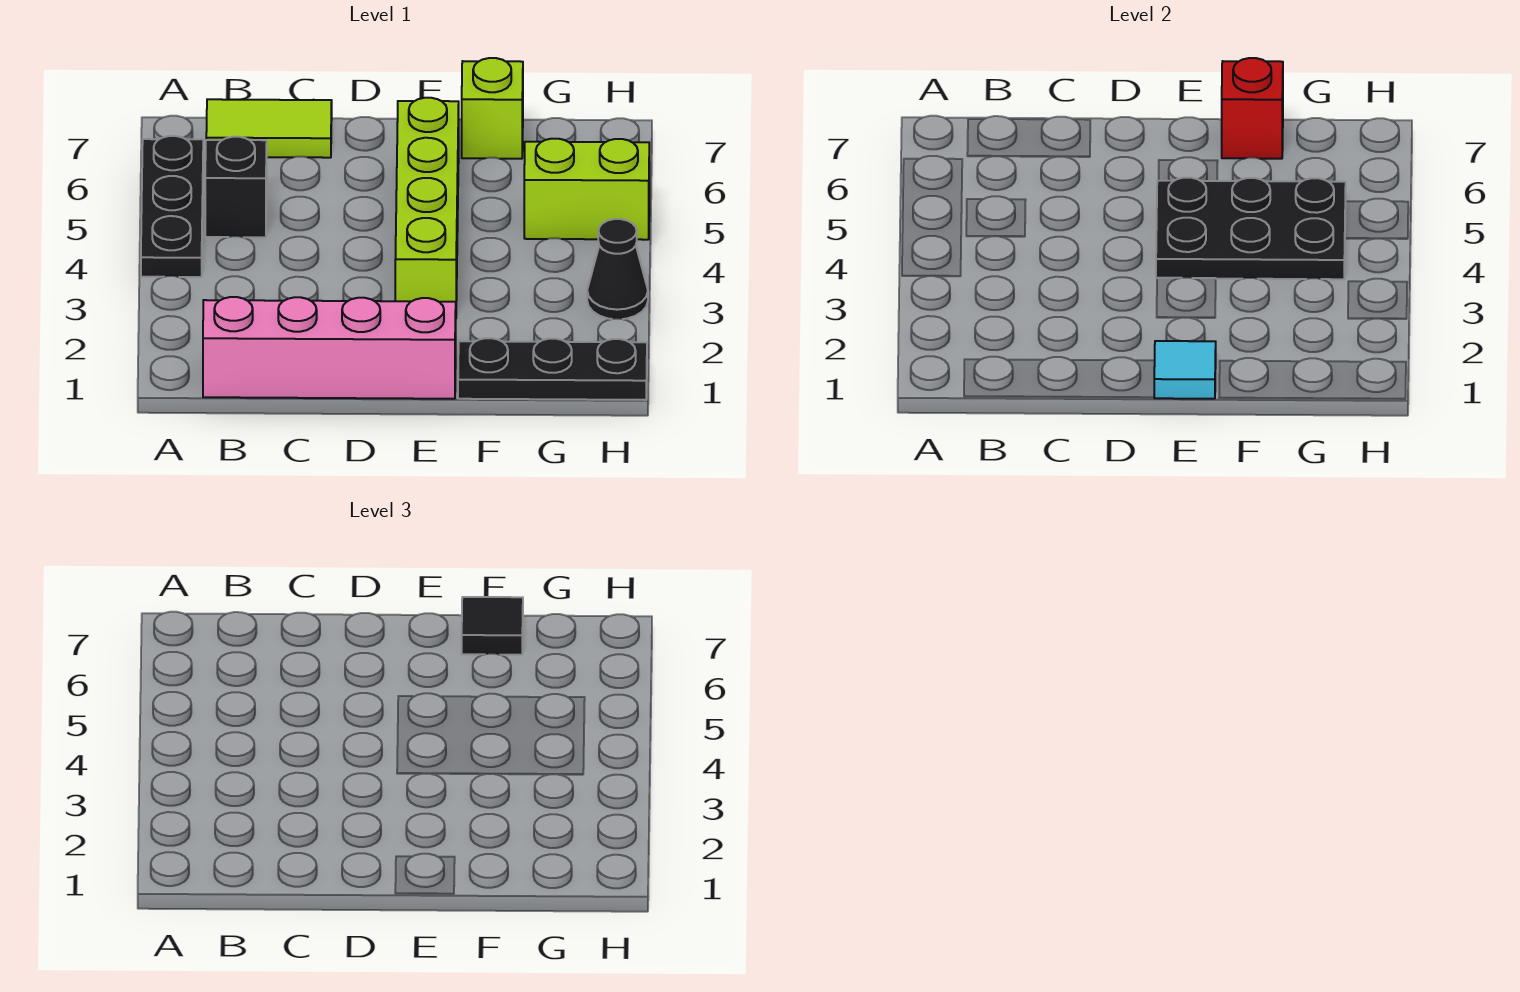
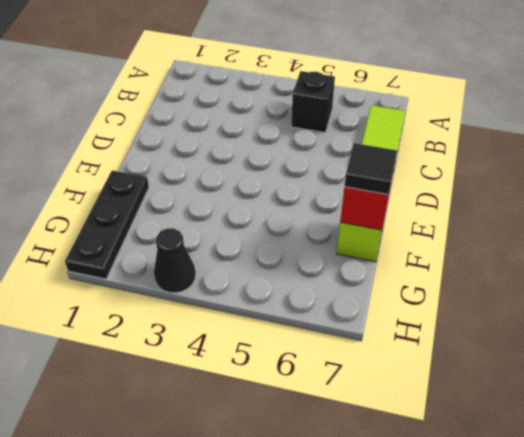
none -> black 1x3 plate [141,136,203,277]
none -> pink 1x4 brick [203,297,456,399]
none -> lime 1x4 brick [395,98,459,302]

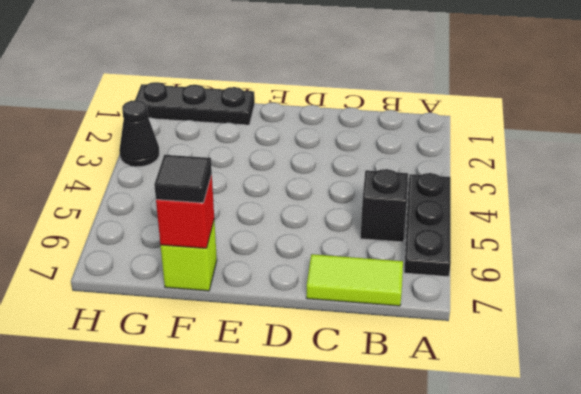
none -> pink 1x4 brick [203,297,456,399]
none -> lime 1x4 brick [395,98,459,302]
none -> lime 1x2 brick [524,139,649,240]

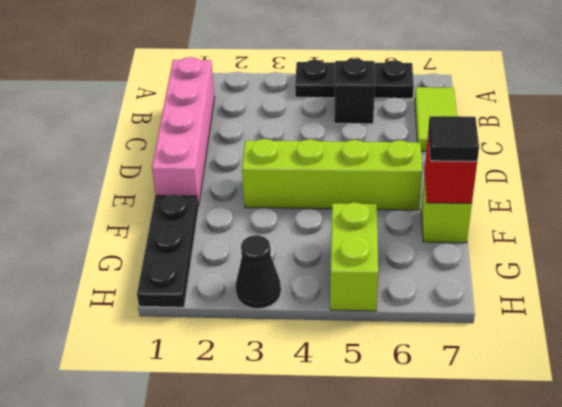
none -> cyan 1x1 tile [1154,341,1216,399]
none -> black 2x3 plate [1156,178,1346,279]

